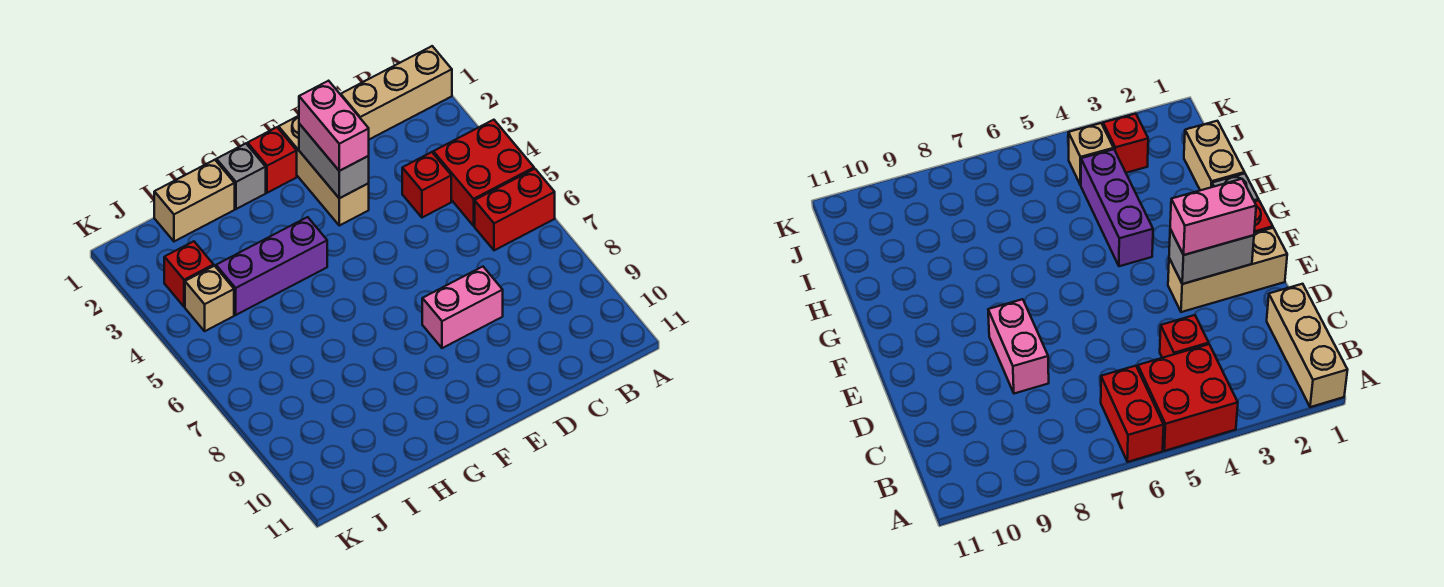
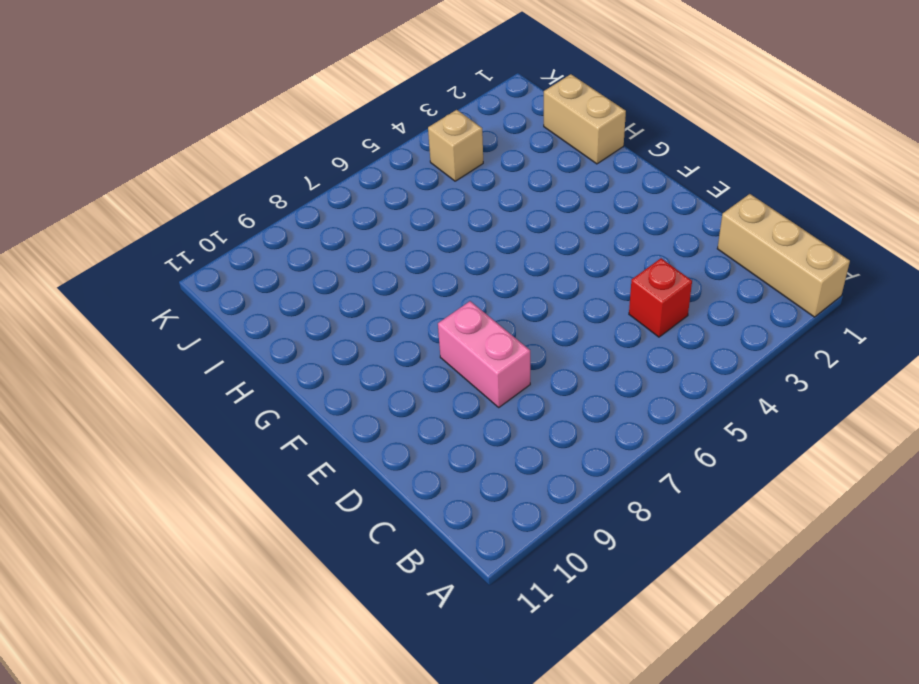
none -> red 2x2 brick [433,120,534,226]
none -> red 1x2 brick [475,169,555,250]
none -> tan 1x3 brick [279,116,369,226]

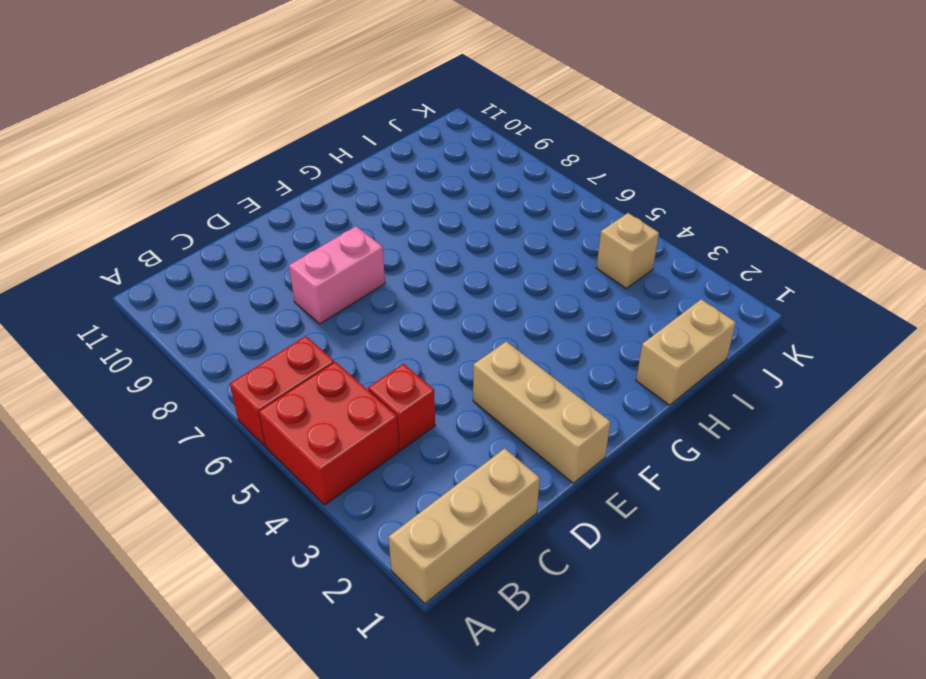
none -> red 1x1 brick [248,127,297,193]
none -> grey 1x1 brick [216,144,266,209]
none -> purple 1x3 brick [216,217,327,315]

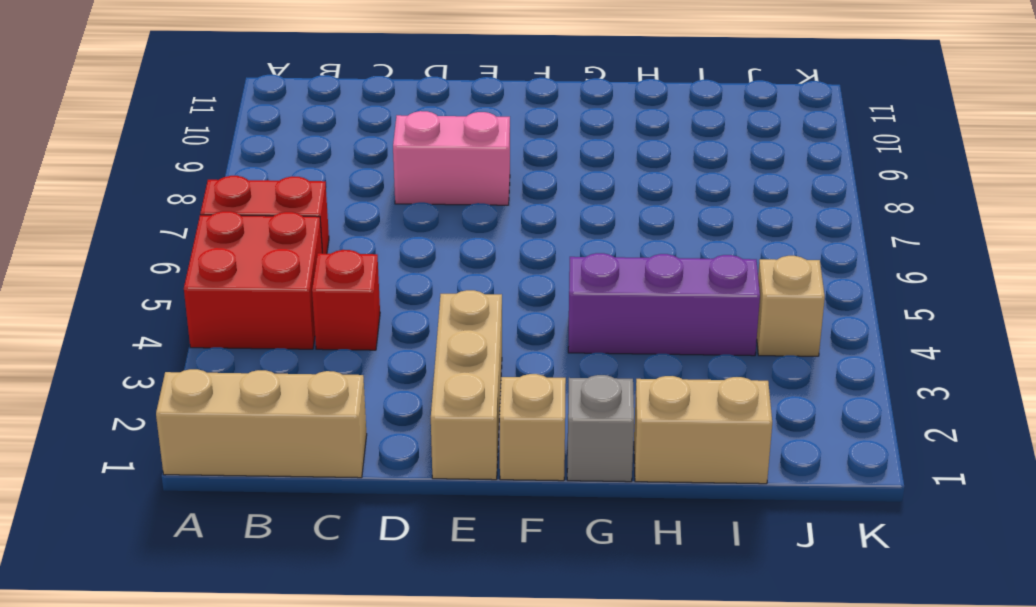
tan 1x1 brick [500,374,566,481] -> red 1x1 brick [248,127,297,193]
none -> red 1x1 brick [164,241,214,307]
none -> grey 1x2 brick [299,124,369,198]
none -> pink 1x2 brick [299,81,369,171]

